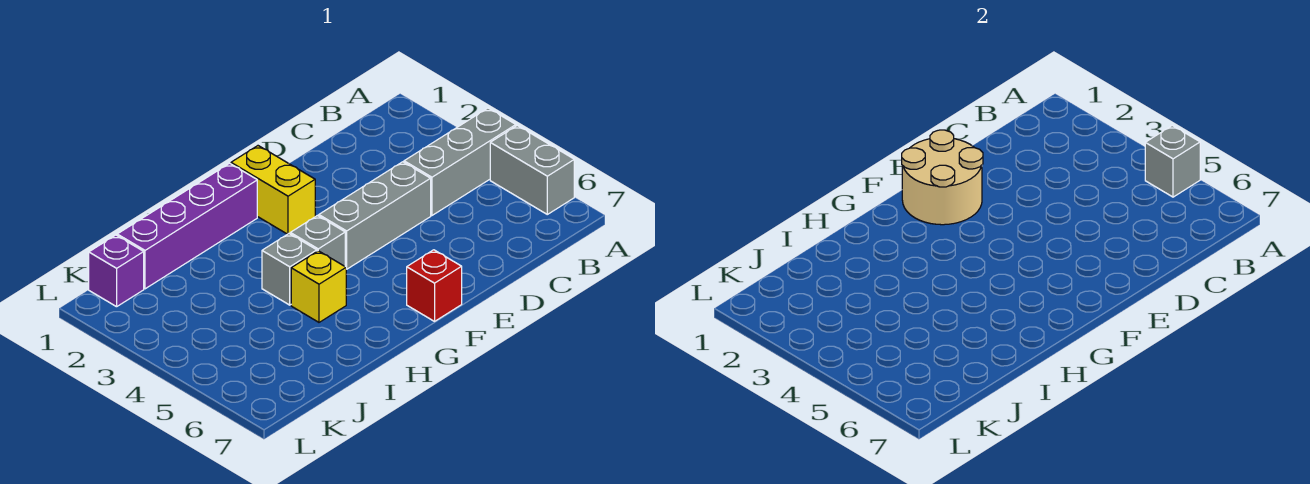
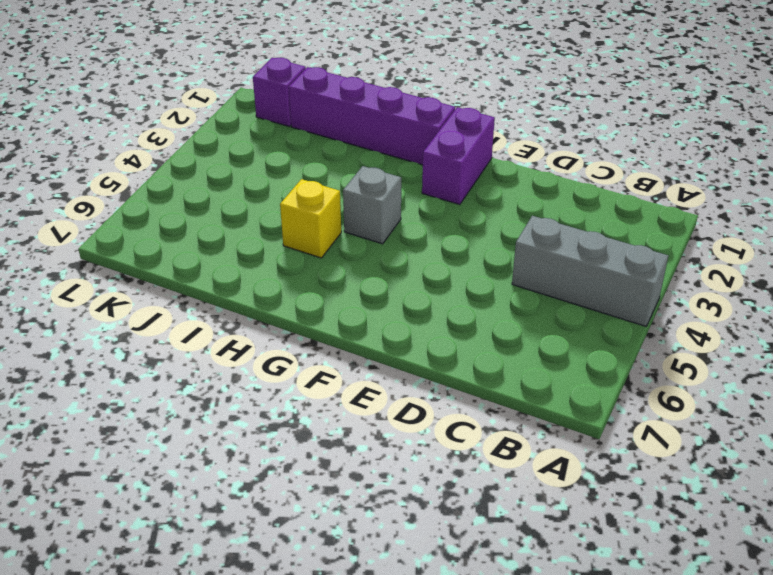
purple 1x2 brick [422,107,495,205] -> yellow 1x2 brick [231,146,315,234]
none -> grey 1x2 brick [490,125,574,214]
none -> grey 1x3 brick [319,162,431,269]
none -> red 1x1 brick [407,250,462,321]

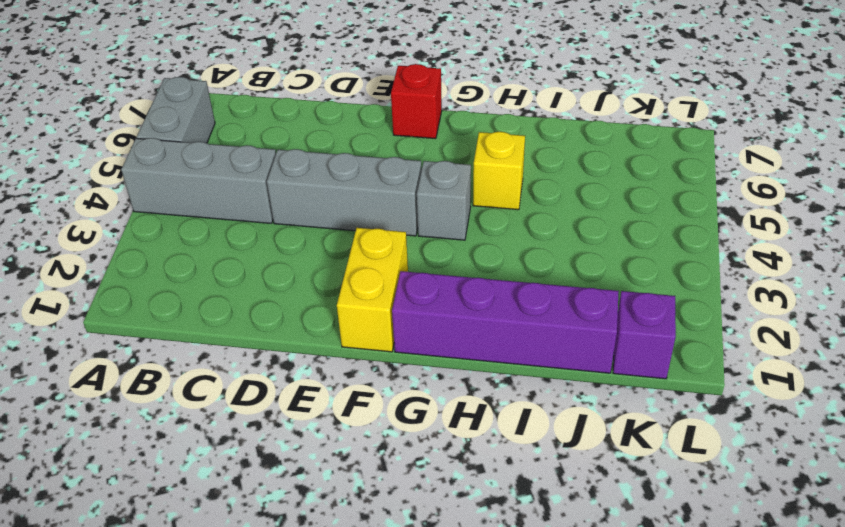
none -> grey 1x1 brick [262,234,317,305]
none -> grey 1x1 brick [1145,125,1200,197]
none -> tan 2x2 round brick [902,130,983,225]

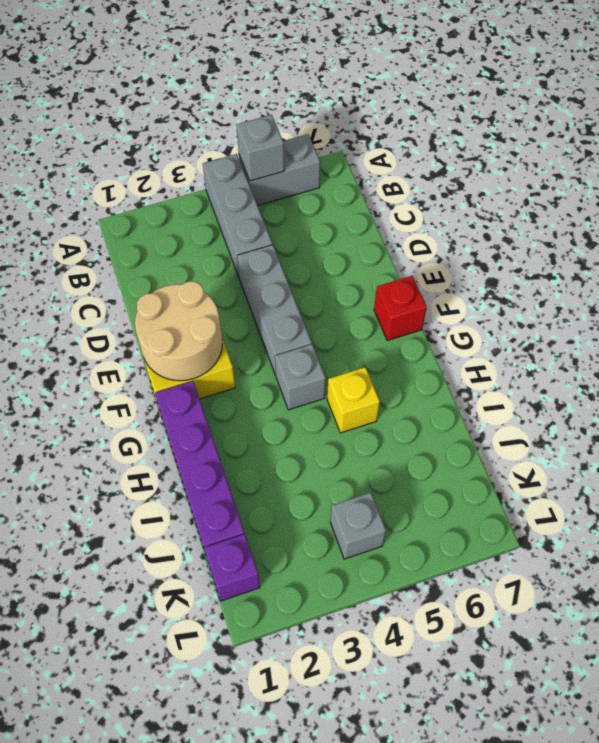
grey 1x1 brick [330,492,386,559] -> grey 1x1 brick moved to [262,234,317,305]

